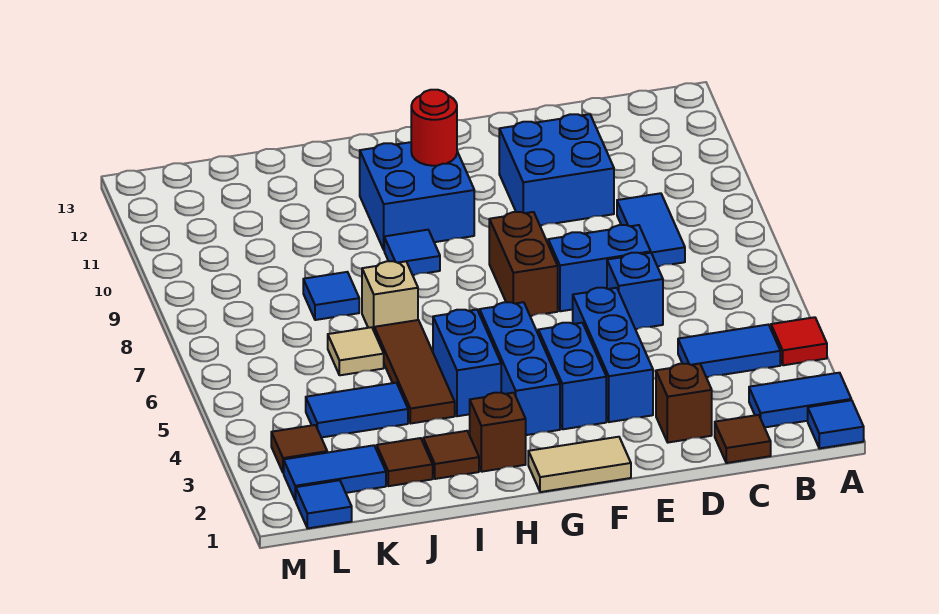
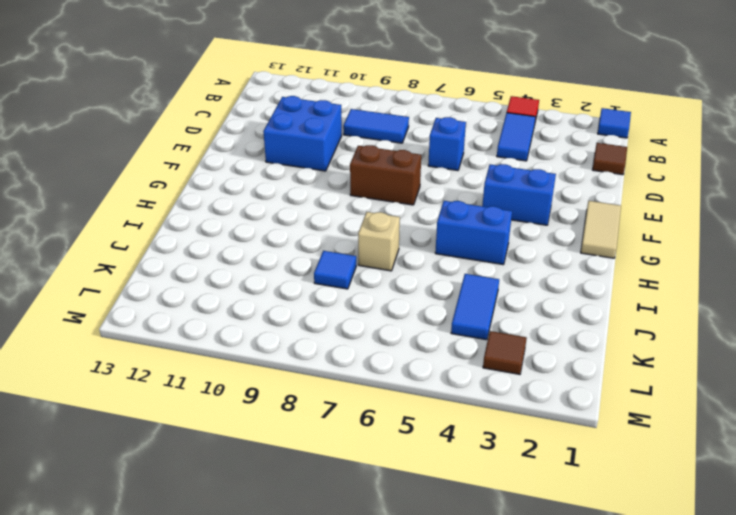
none -> blue 1x2 tile [749,373,851,427]
none -> brown 1x1 brick [656,364,712,443]
none -> blue 1x2 brick [548,225,651,311]
none -> blue 1x3 brick [573,288,653,422]

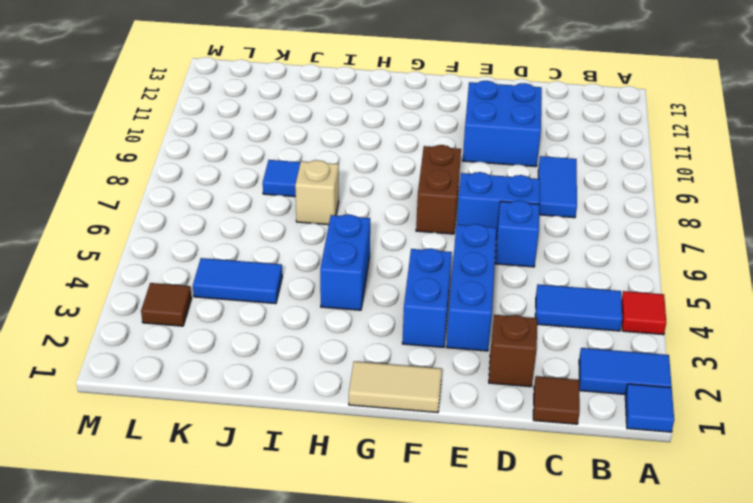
none -> blue 1x3 brick [480,302,560,435]
none -> blue 2x2 brick [360,142,474,250]
none -> brown 1x1 brick [470,393,526,472]
none -> blue 1x1 tile [384,230,440,275]

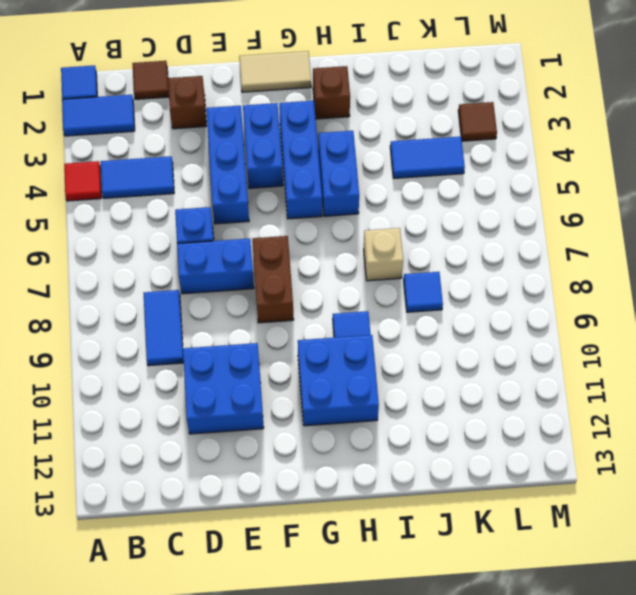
none -> brown 1x1 tile [423,431,479,479]
none -> brown 1x3 tile [374,320,455,423]
none -> brown 1x1 tile [377,438,433,486]
none -> tan 1x1 tile [328,327,384,375]

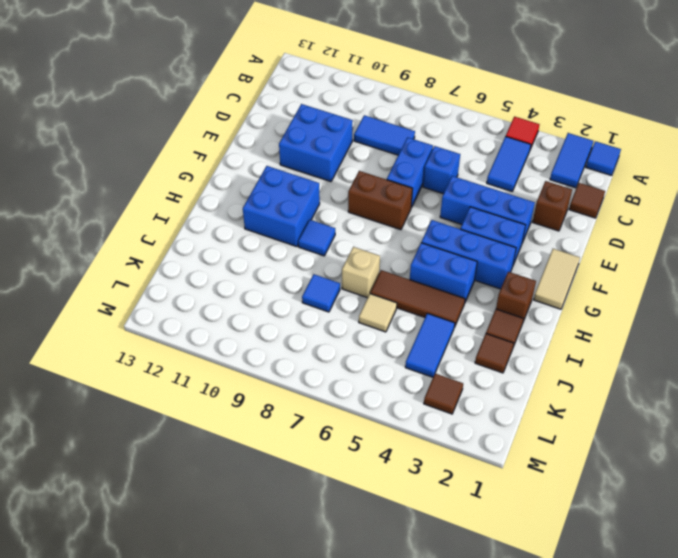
none -> blue 1x2 tile [284,445,386,500]
none -> blue 1x1 tile [295,480,352,528]
none -> red 1x1 round brick [411,90,457,166]

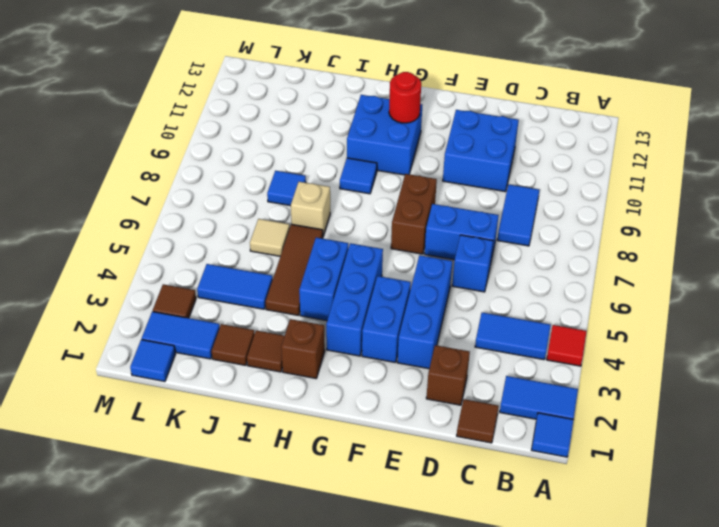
none -> tan 1x2 tile [528,437,631,492]

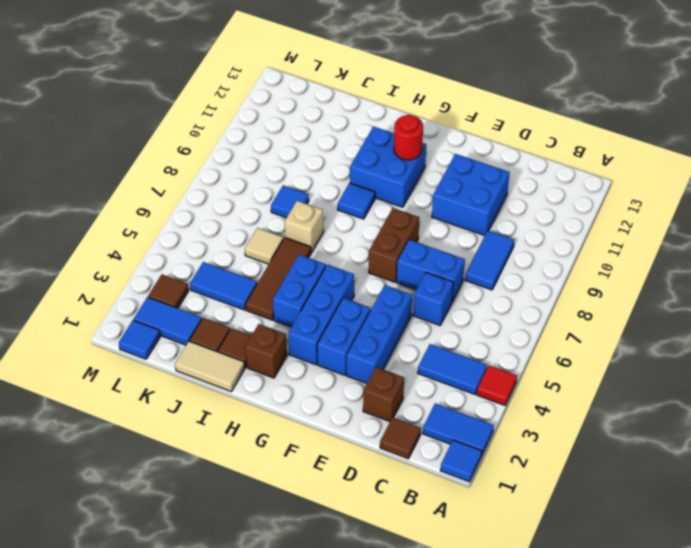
tan 1x2 tile [175,341,245,392] -> tan 1x2 tile moved to [528,437,631,492]

